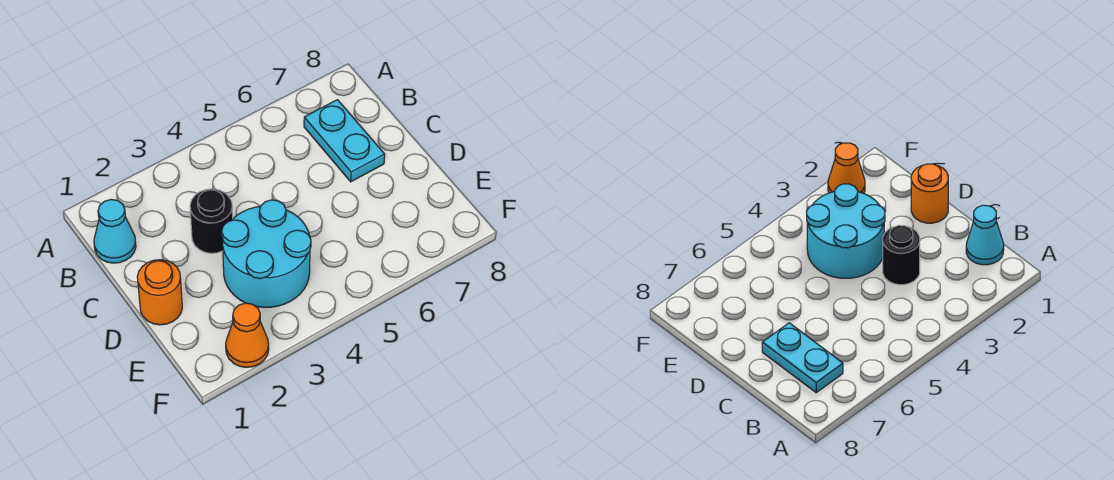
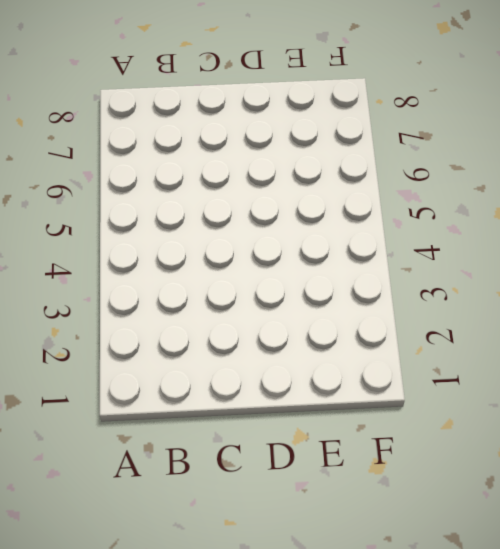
none -> cyan 1x1 cone [94,199,136,263]
none -> cyan 1x2 plate [304,100,385,182]

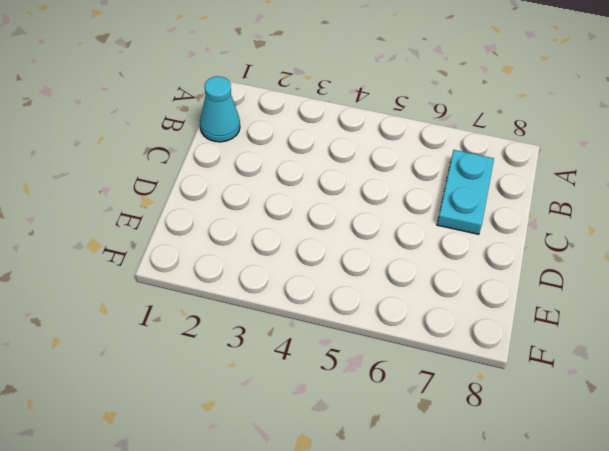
none -> black 1x1 round brick [190,189,233,253]
none -> orange 1x1 round brick [137,260,182,325]

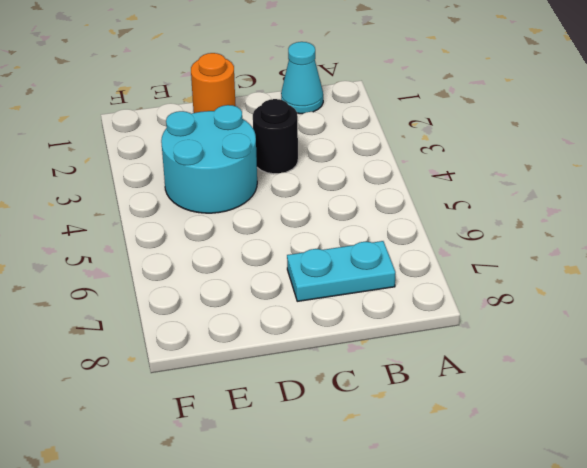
none -> orange 1x1 cone [226,303,269,367]

